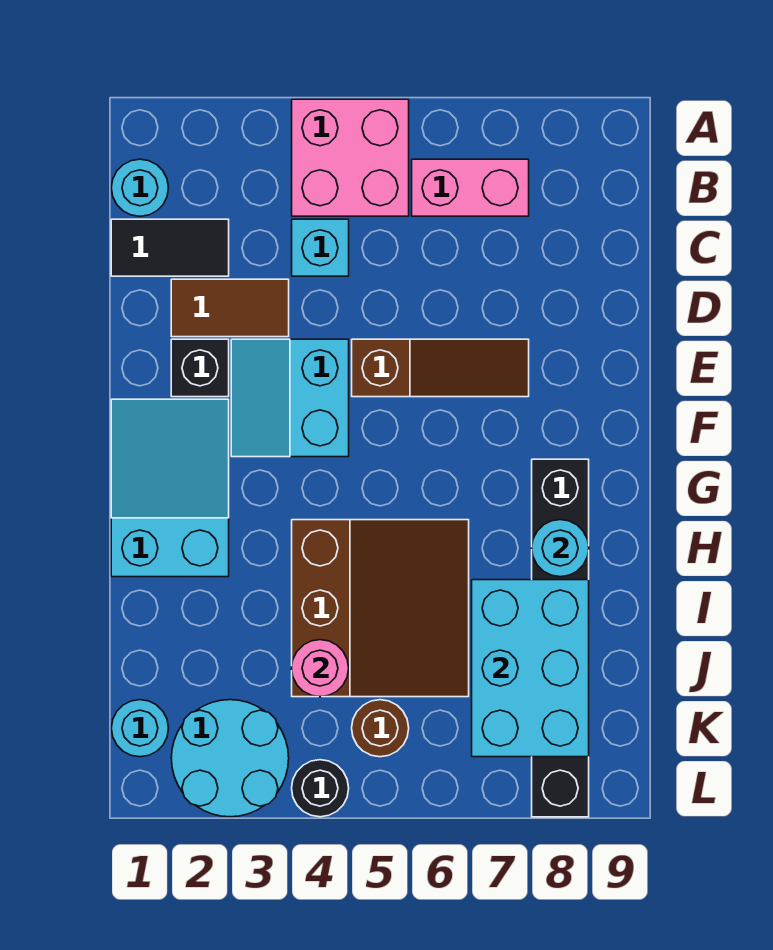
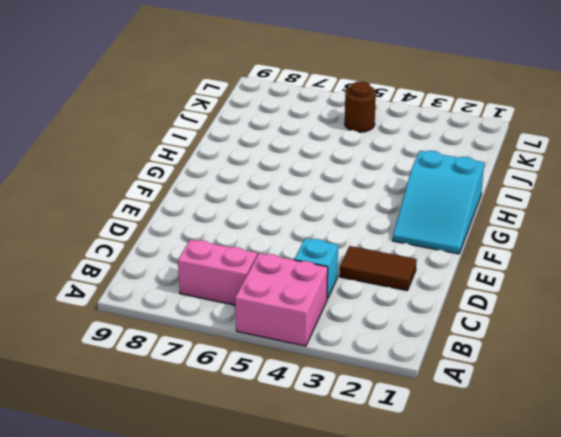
none -> cyan 1x1 round brick [111,159,168,216]
none -> black 1x2 tile [111,219,229,276]
none -> black 1x1 brick [171,339,229,397]

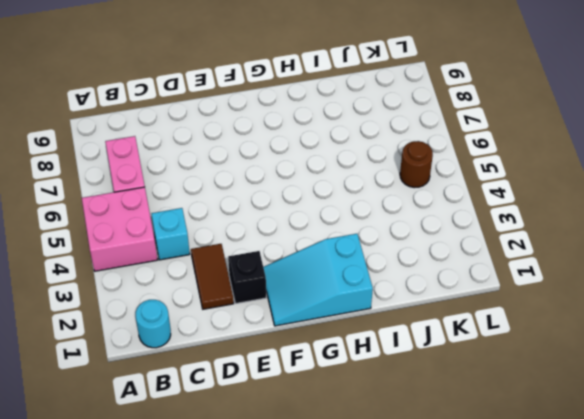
none -> black 1x2 tile [111,219,229,276]
none -> cyan 2x2 slope [231,339,349,457]
none -> brown 1x3 slope [352,339,529,397]

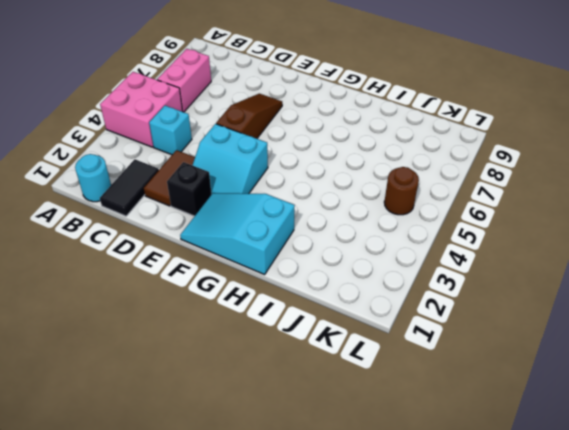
none -> black 1x6 brick [532,459,589,817]
none -> brown 3x3 slope [292,520,469,697]
none -> cyan 1x1 round brick [111,700,169,757]

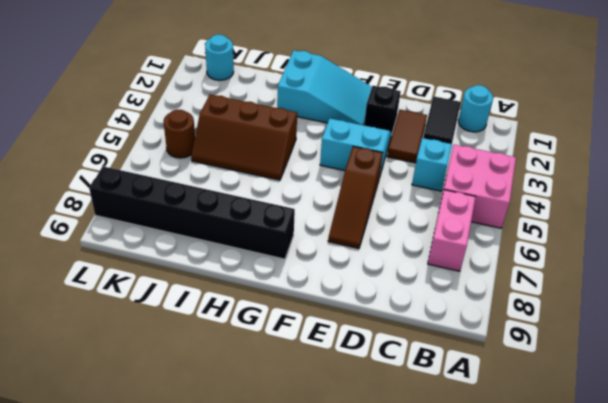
brown 2x3 slope [191,94,297,180] -> brown 3x3 slope [292,520,469,697]
none -> cyan 2x2 round brick [171,700,289,817]
none -> black 1x1 round brick [292,760,349,817]
none -> cyan 1x1 round brick [532,520,589,577]

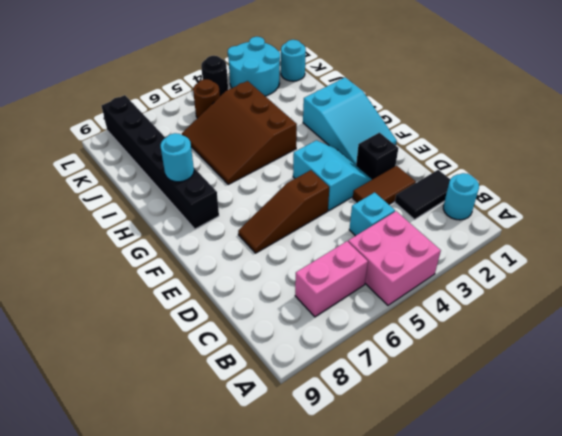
none -> cyan 2x3 brick [472,580,589,757]
none -> pink 1x1 round brick [292,640,349,697]

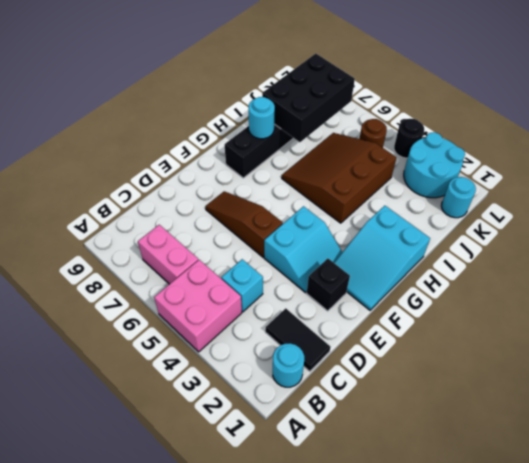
black 2x3 brick [262,54,355,142] -> cyan 2x3 brick [472,580,589,757]
none -> brown 1x2 tile [171,279,289,337]
none -> pink 1x1 round brick [292,640,349,697]

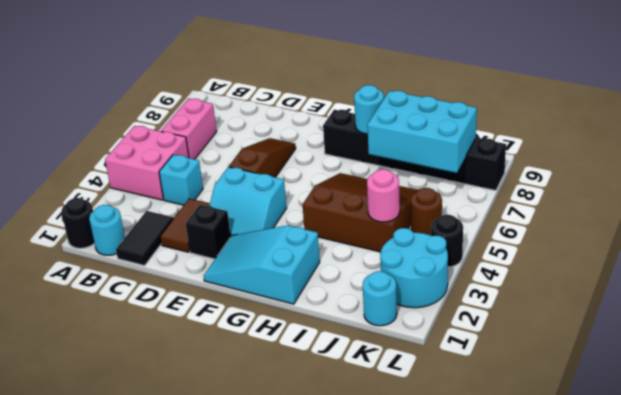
black 1x1 round brick [62,198,94,248] -> none

